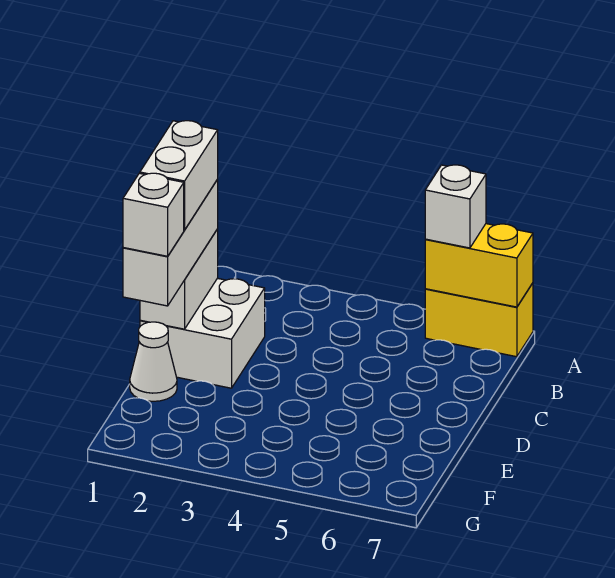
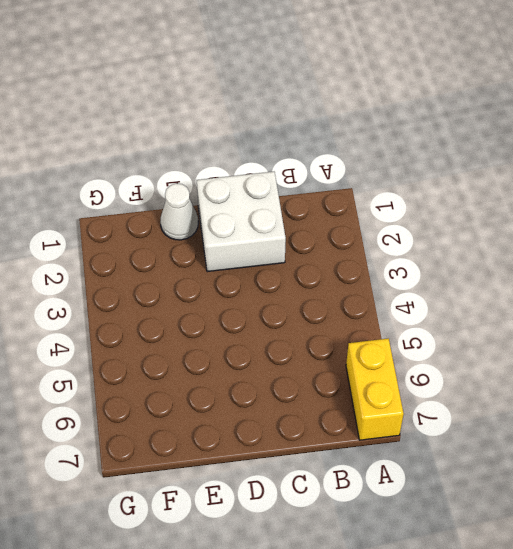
none -> yellow 1x2 brick [425,224,533,307]
none -> white 1x2 brick [140,229,218,329]

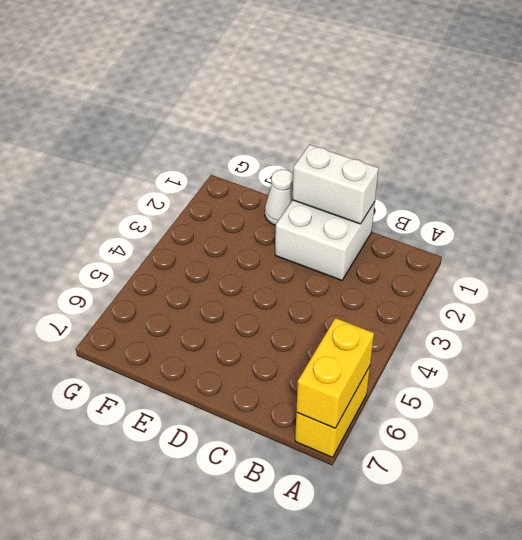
none -> white 1x1 brick [425,165,486,248]
none -> white 1x3 brick [123,180,218,306]

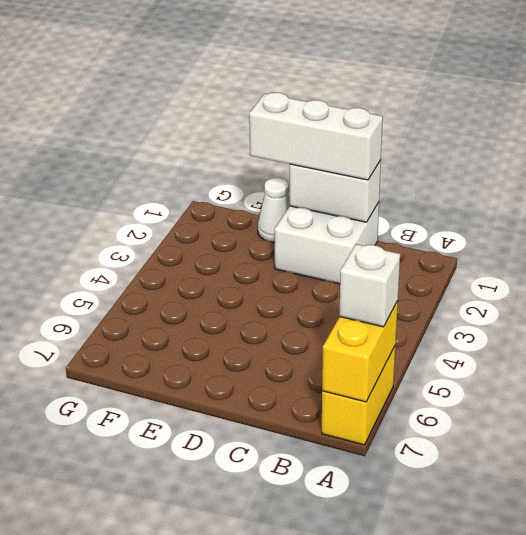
none -> white 1x2 brick [140,121,218,230]
none -> white 1x1 brick [123,173,184,256]

